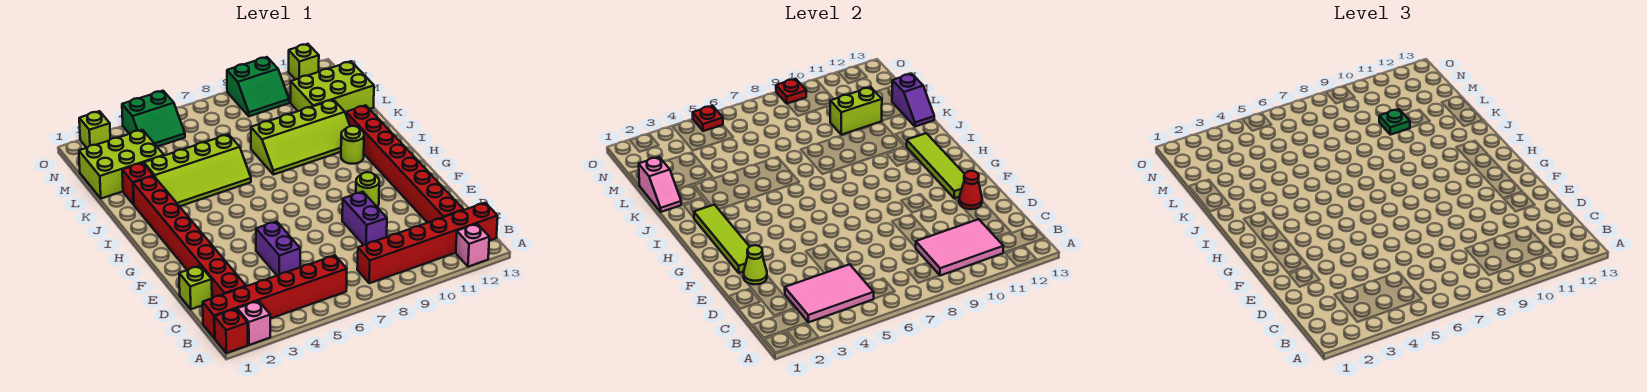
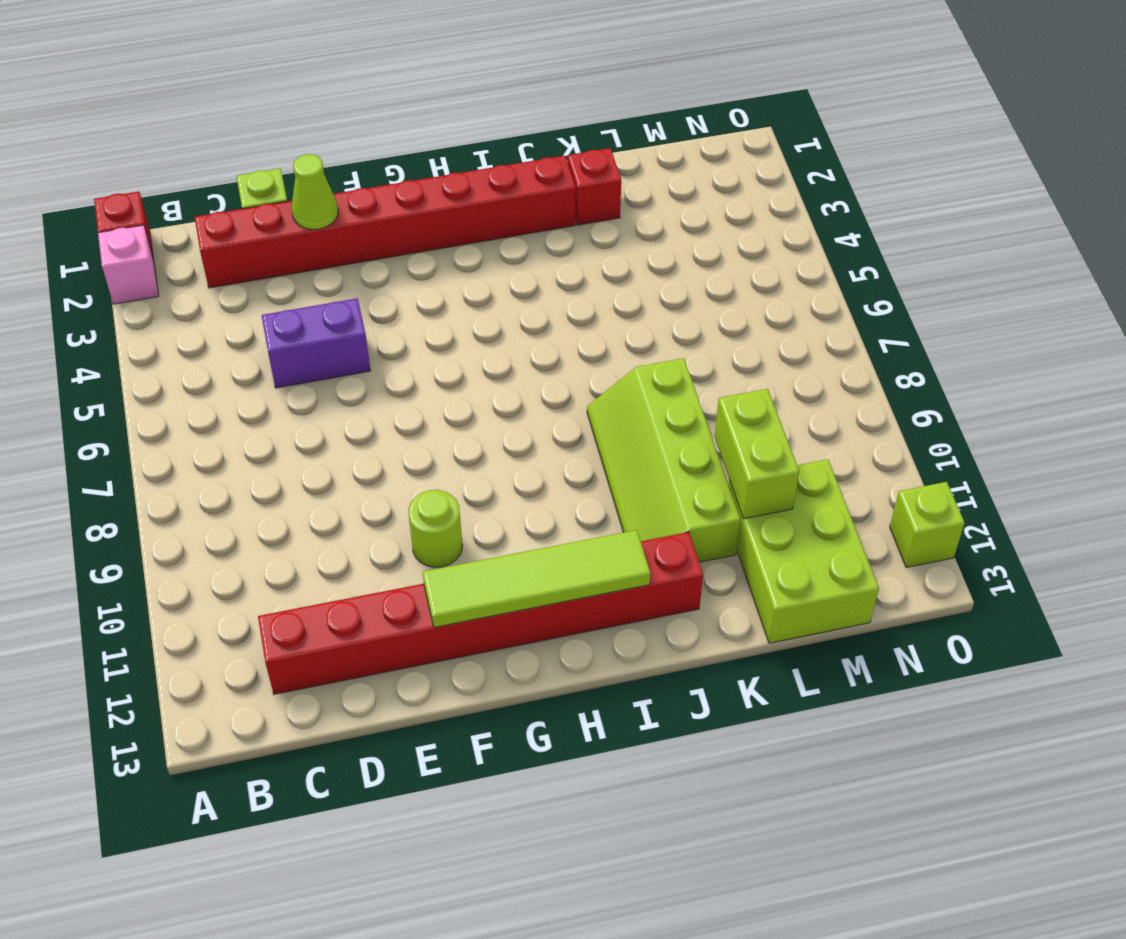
none -> pink 1x1 brick [456,224,489,267]
none -> red 1x6 brick [203,255,347,338]
none -> red 1x6 brick [357,203,498,283]
none -> purple 1x2 brick [342,192,387,245]

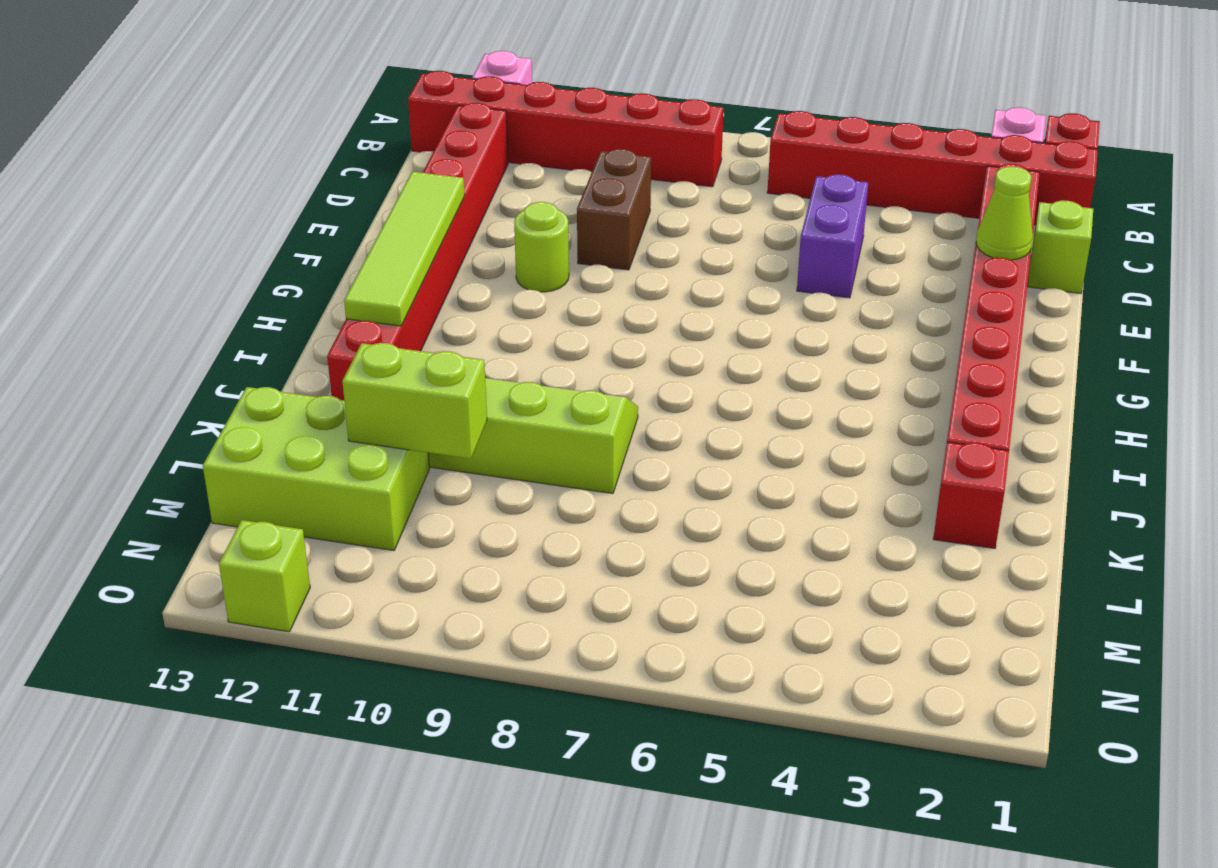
brown 1x2 brick [577,149,651,270] -> purple 1x2 brick [342,192,387,245]
none -> lime 1x1 round brick [341,126,364,164]
none -> lime 2x4 slope [144,134,251,206]
none -> lime 2x3 brick [79,130,164,199]
none -> green 2x2 slope [122,91,185,147]

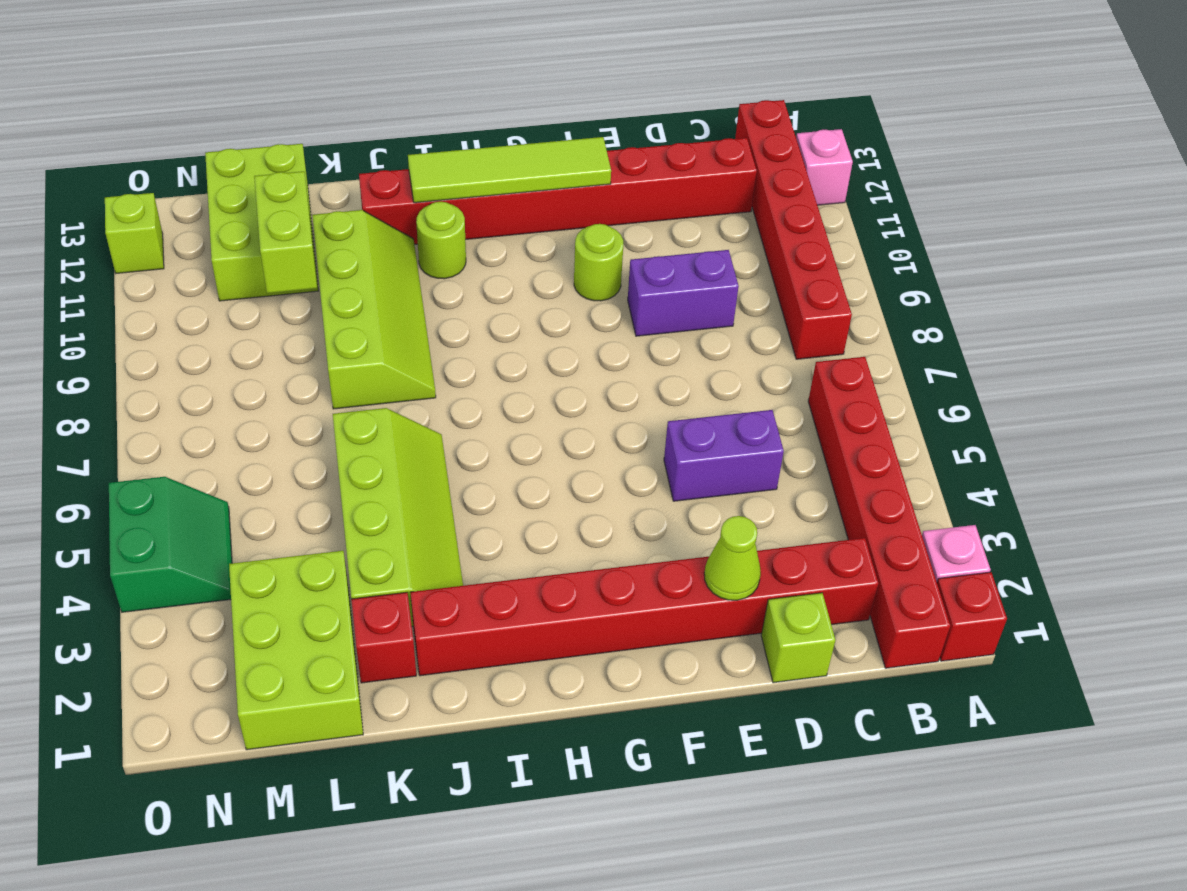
none -> green 2x2 slope [227,57,289,116]
none -> lime 1x1 brick [79,111,110,148]
none -> pink 2x3 tile [785,264,874,322]
none -> pink 2x3 tile [915,219,1003,276]

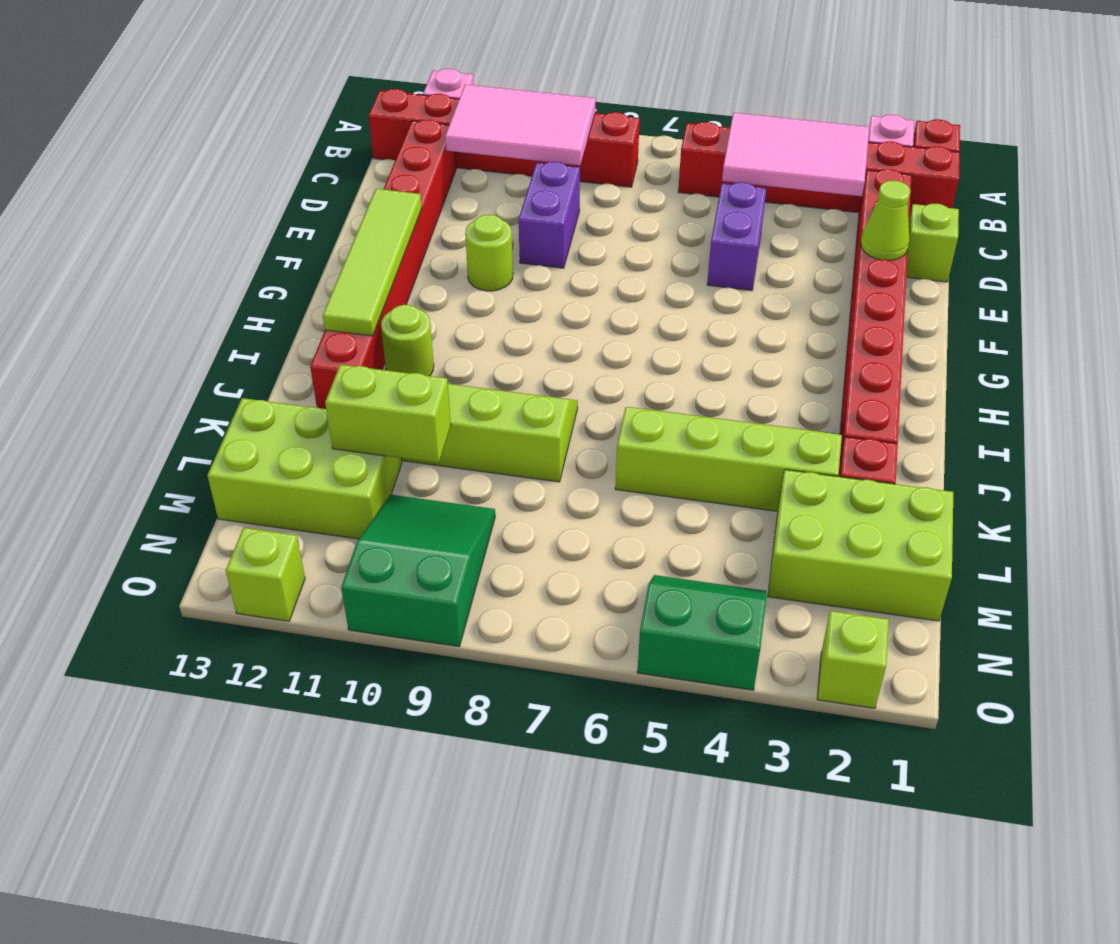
green 2x3 slope [341,495,495,646] -> green 2x2 slope [227,57,289,116]
none -> red 1x1 cone [959,171,982,209]
none -> lime 1x4 tile [694,205,750,273]
none -> pink 1x2 slope [639,157,681,212]
none -> purple 1x2 slope [892,74,934,127]

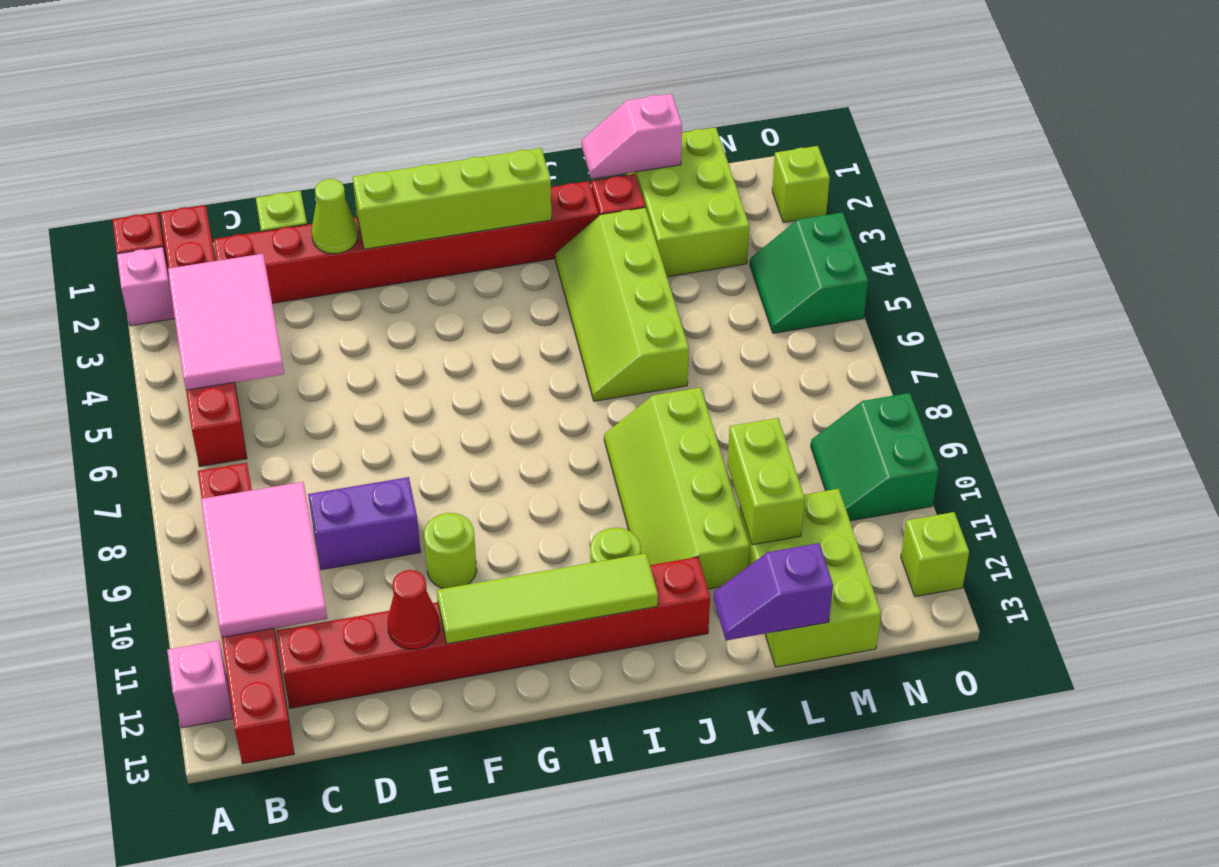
lime 1x4 brick [353,148,552,249] -> lime 1x4 tile [694,205,750,273]
none -> purple 1x2 brick [256,221,300,275]
none -> red 1x1 plate [693,106,723,131]
none -> red 1x1 plate [776,79,806,104]
none -> green 1x1 plate [1379,109,1410,135]

